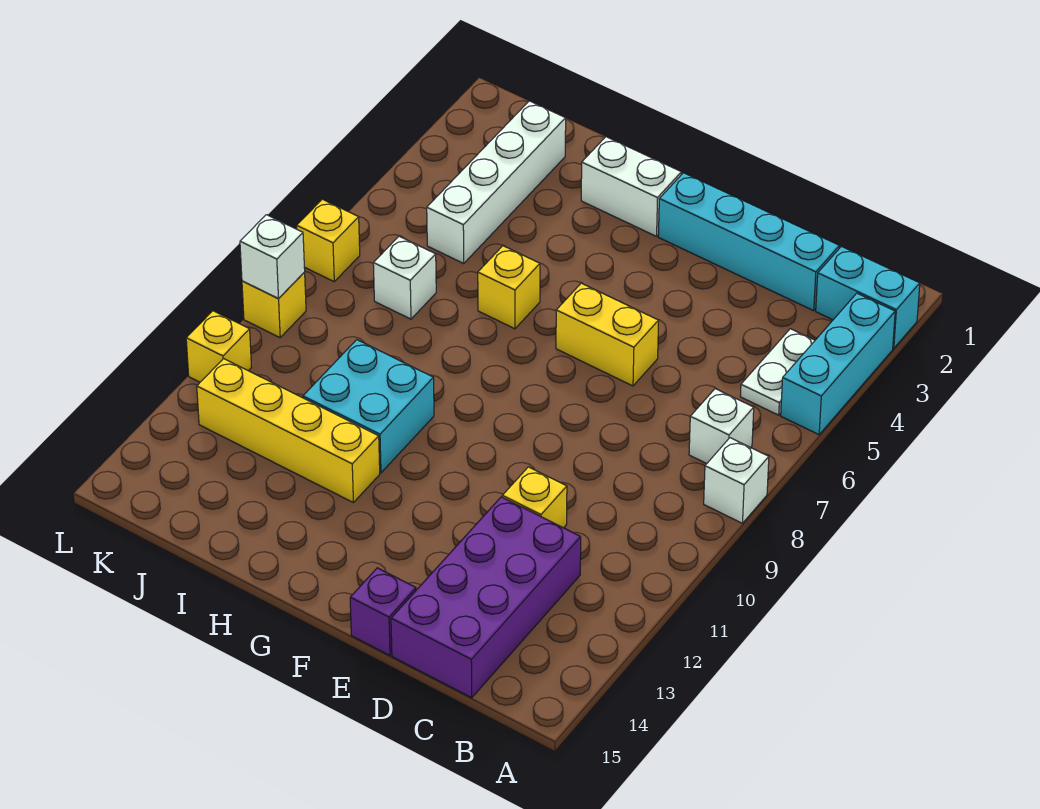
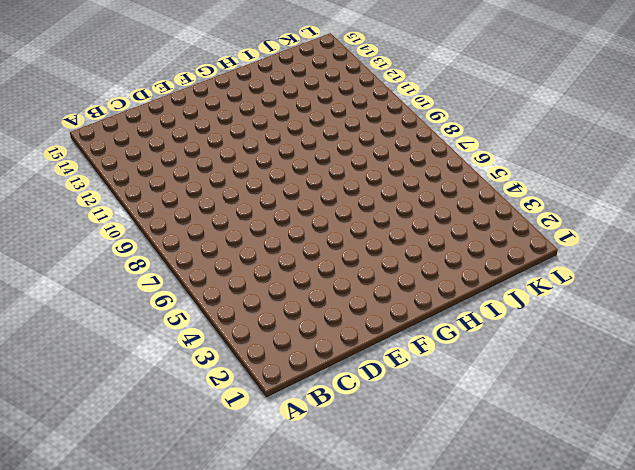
none -> cyan 1x2 brick [816,246,920,348]
none -> cyan 1x3 brick [781,293,895,435]
none -> white 1x1 brick [704,438,769,523]

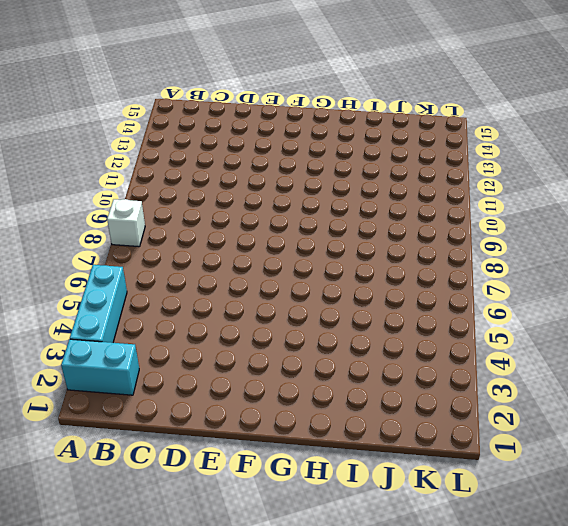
none -> white 1x2 plate [740,329,815,415]
none -> white 1x1 brick [689,389,754,464]
none -> cyan 1x4 brick [658,173,839,311]

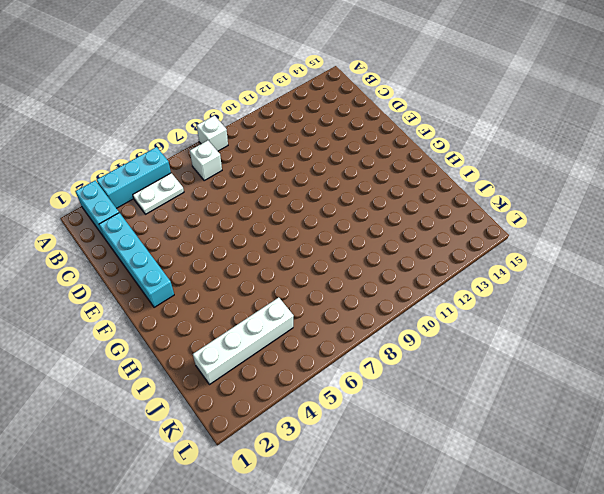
none -> purple 2x4 brick [391,497,581,698]
none -> yellow 1x1 brick [502,467,567,528]
none -> yellow 1x2 brick [556,283,659,386]

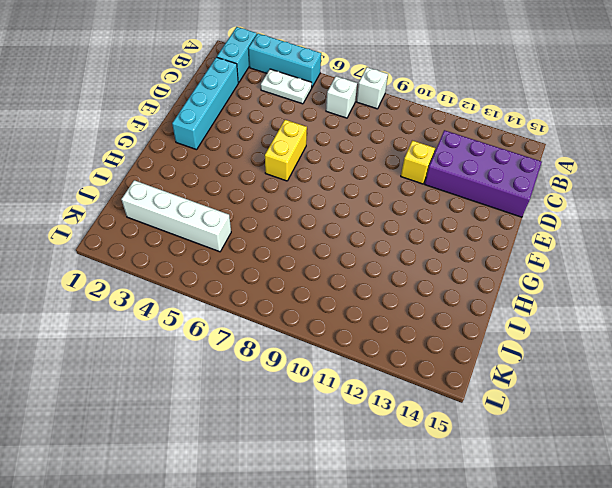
none -> purple 1x1 brick [350,568,416,655]
none -> white 1x2 brick [581,137,682,236]
none -> yellow 1x1 brick [478,246,540,329]

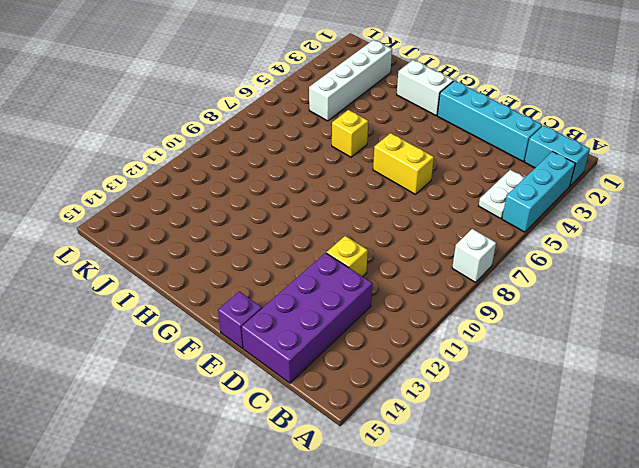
none -> white 1x1 brick [689,389,754,464]
none -> cyan 2x2 brick [303,340,434,473]
none -> yellow 1x4 brick [197,358,380,502]

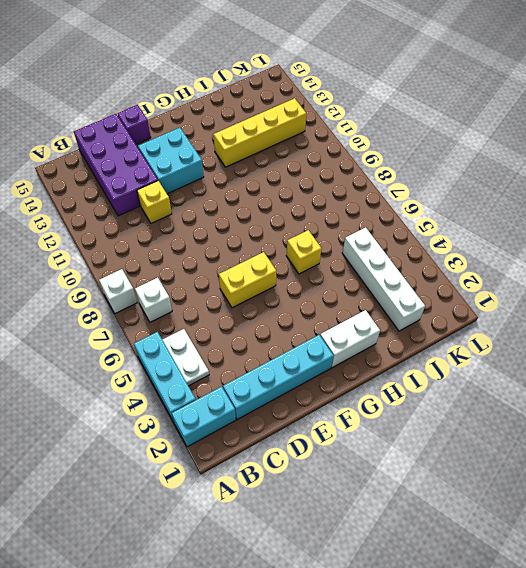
cyan 2x2 brick [138,128,204,194] -> cyan 2x2 brick moved to [303,340,434,473]
none -> white 1x1 brick [373,236,436,319]
none -> yellow 1x1 brick [297,199,360,281]
none -> yellow 1x1 brick [242,273,306,337]

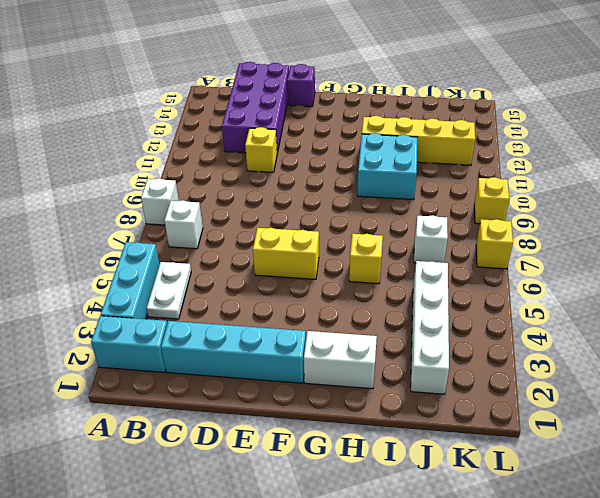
none -> yellow 1x1 brick [186,311,252,382]
none -> white 1x1 brick [240,215,305,298]

